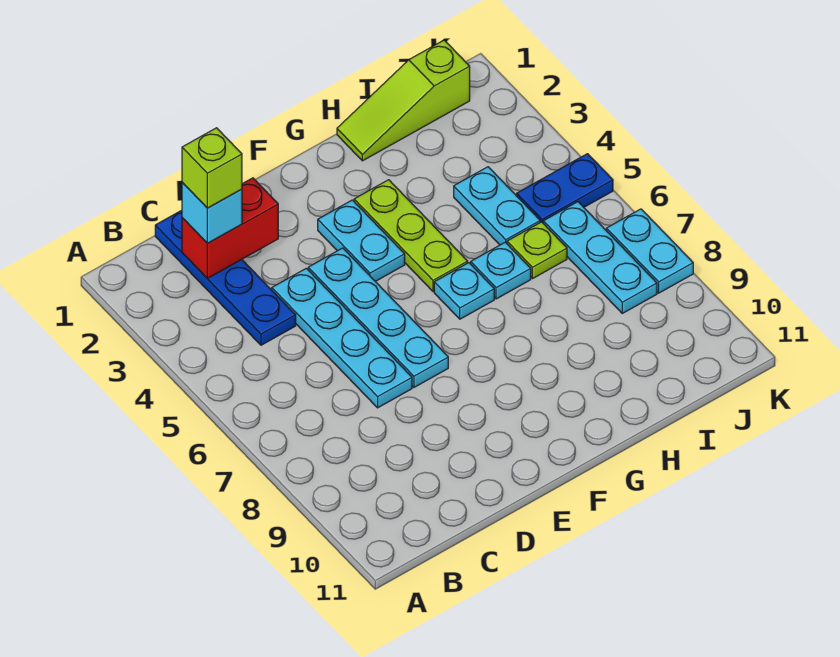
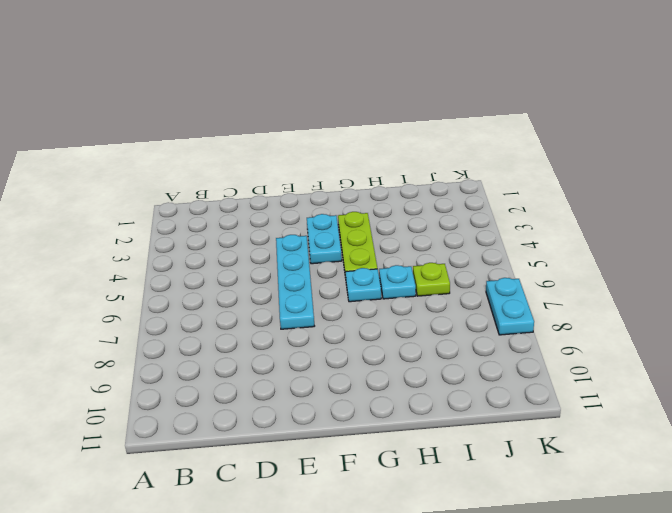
none -> blue 1x4 plate [155,210,296,345]
none -> cyan 1x4 plate [272,268,412,408]
none -> lime 1x3 slope [337,40,470,161]

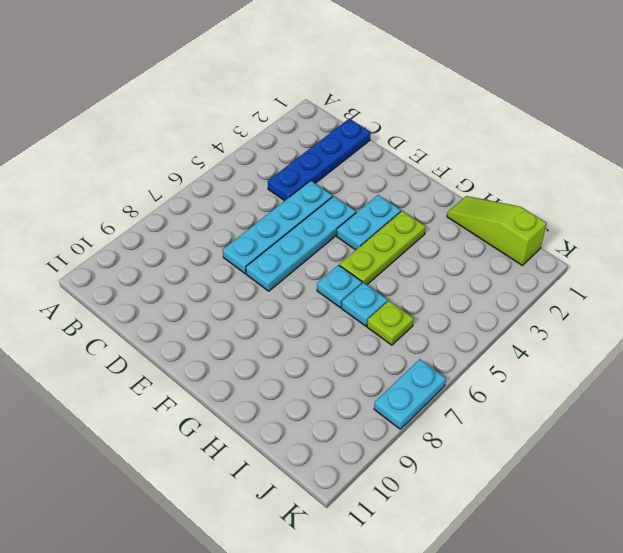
none -> cyan 1x2 plate [454,167,540,245]
none -> blue 1x2 plate [517,154,613,223]
none -> cyan 1x3 plate [543,202,657,313]

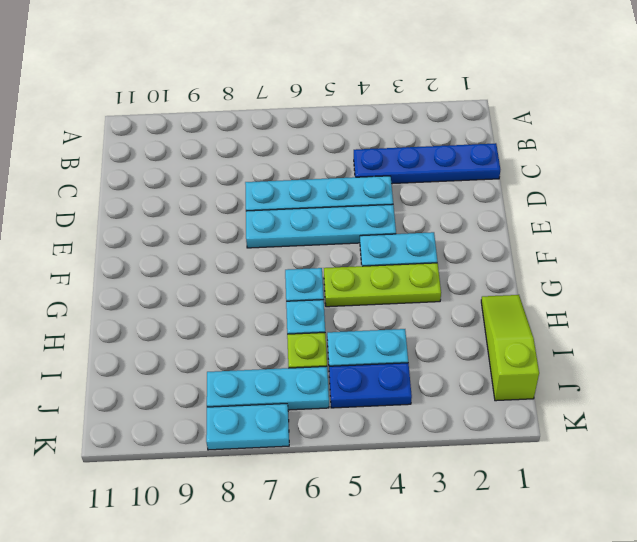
blue 1x2 plate [329,363,412,408] -> blue 1x2 plate turned to [517,154,613,223]
none -> red 1x2 brick [182,178,278,278]
none -> cyan 1x1 brick [182,183,242,243]
none -> lime 1x1 brick [182,128,242,208]

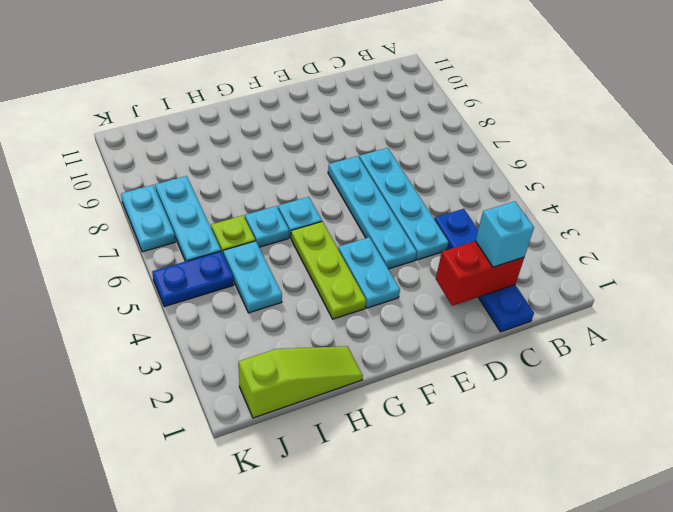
none -> lime 1x1 brick [182,128,242,208]

